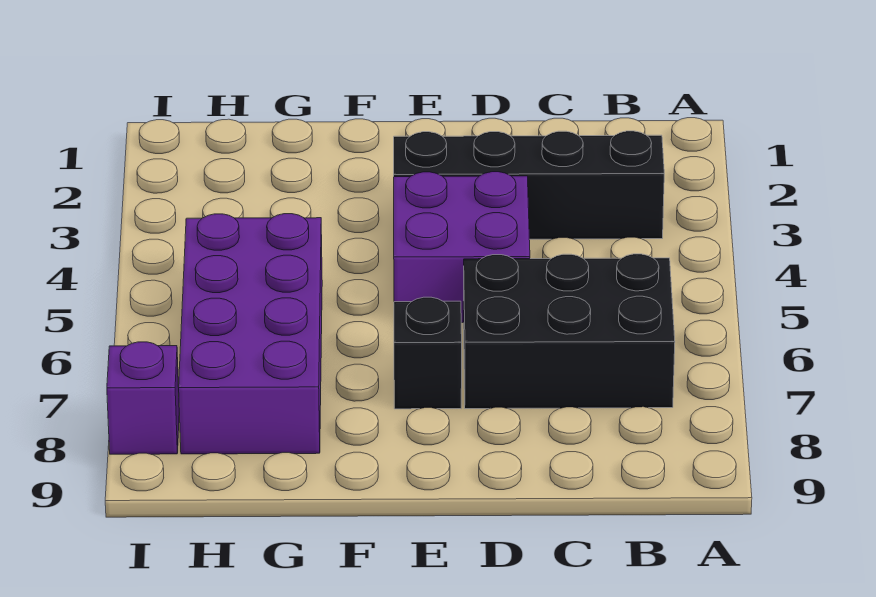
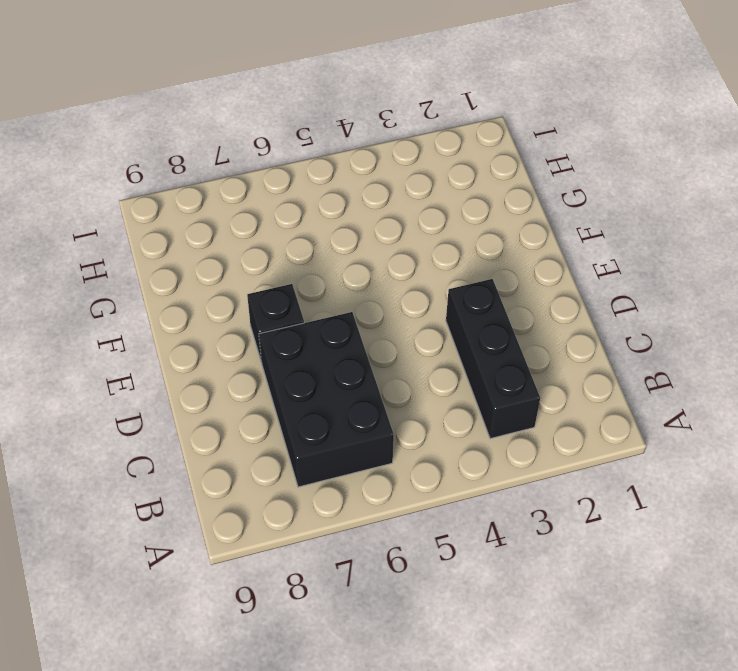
black 1x3 brick [446,279,540,439] -> black 1x4 brick [394,131,664,239]
none -> purple 2x2 brick [394,172,530,323]
none -> purple 2x4 brick [179,214,322,454]

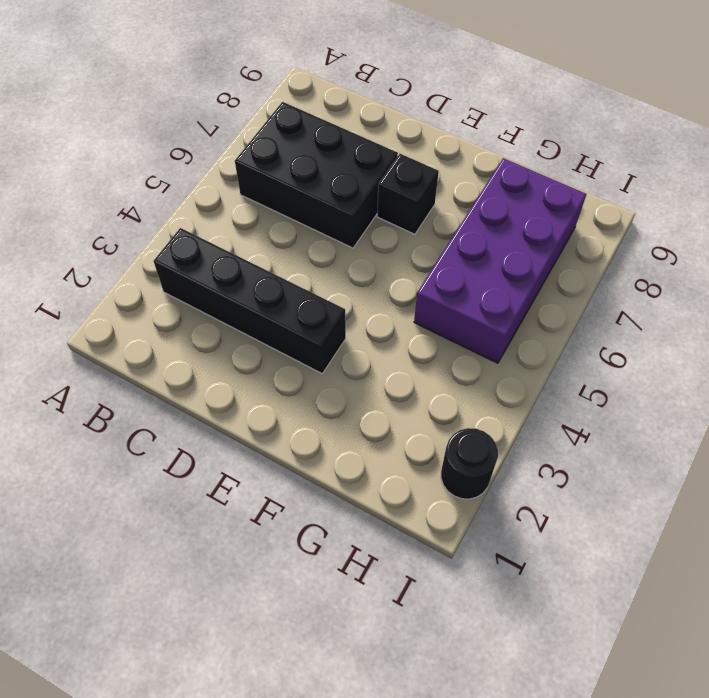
black 1x1 round brick [441,428,498,499] -> none
none -> purple 2x2 brick [394,172,530,323]
none -> purple 1x1 brick [107,342,179,454]

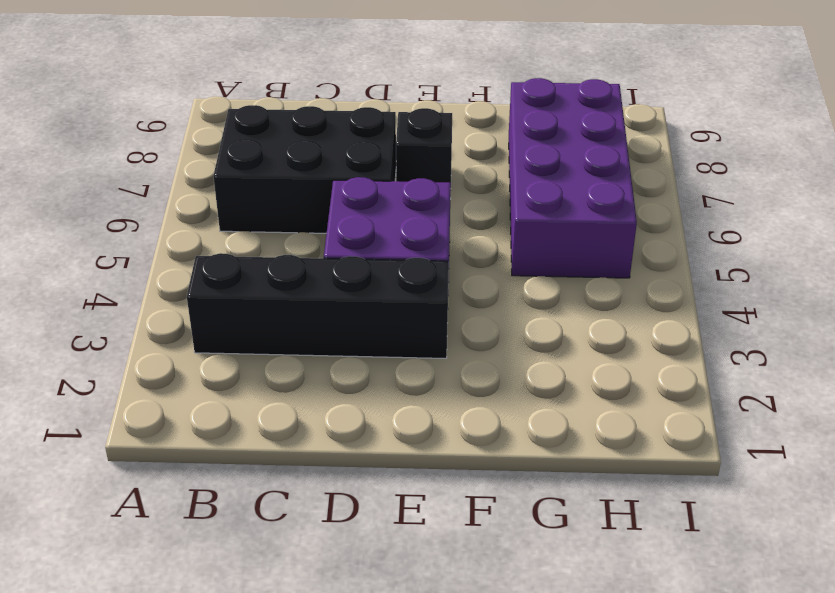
none -> purple 1x1 brick [107,342,179,454]

